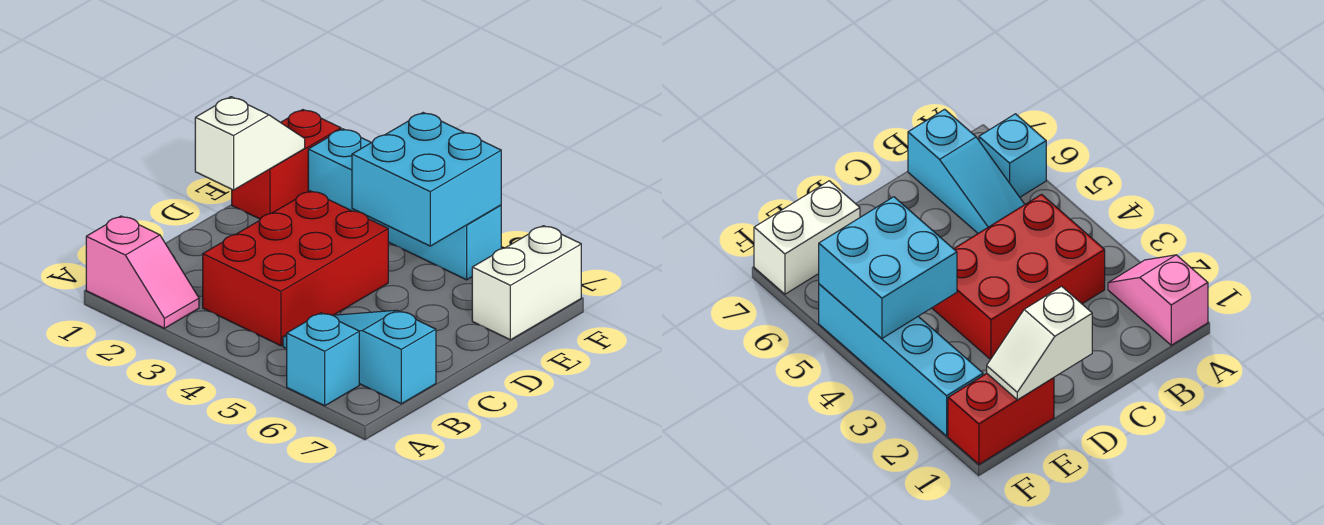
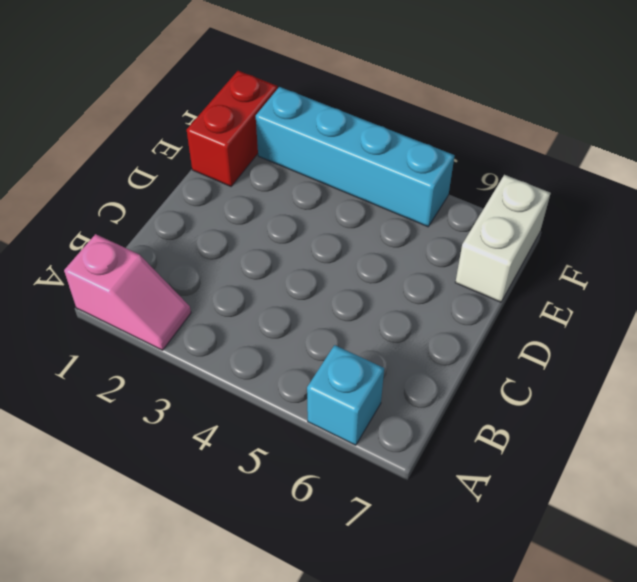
none -> red 2x3 brick [203,191,388,346]
none -> cyan 1x3 slope [283,310,436,404]

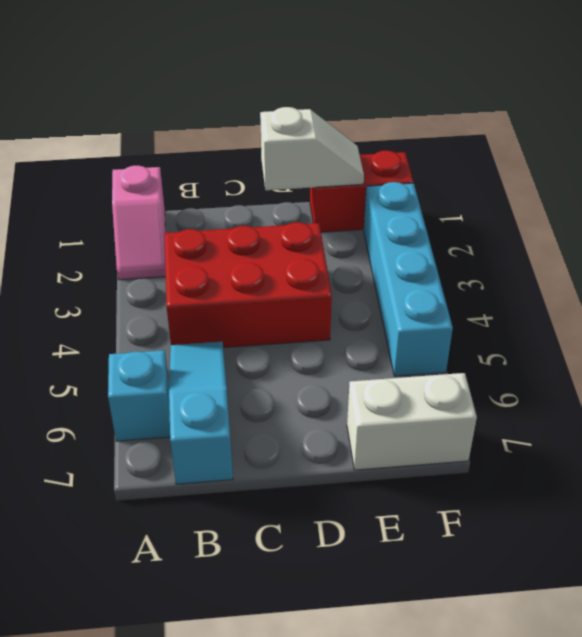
none -> cyan 2x2 brick [352,113,501,246]

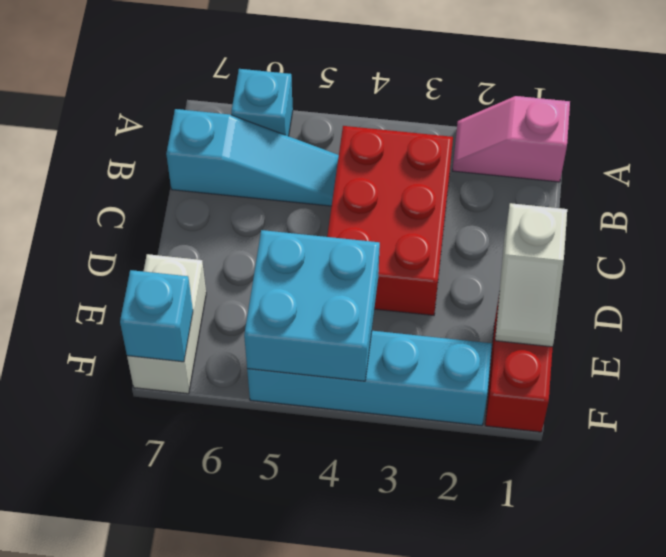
cyan 1x1 brick [120,270,193,362] -> none

